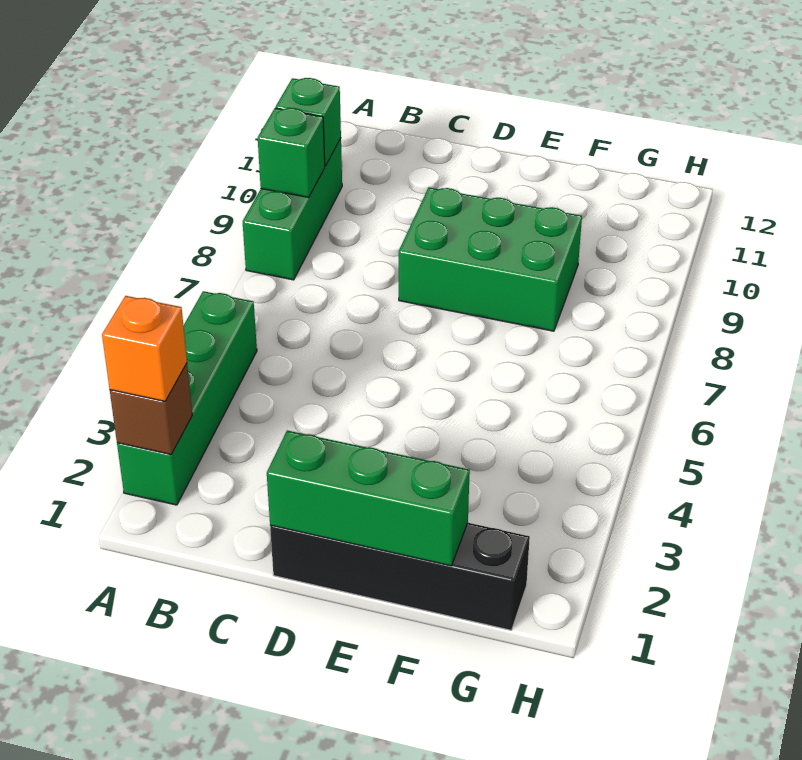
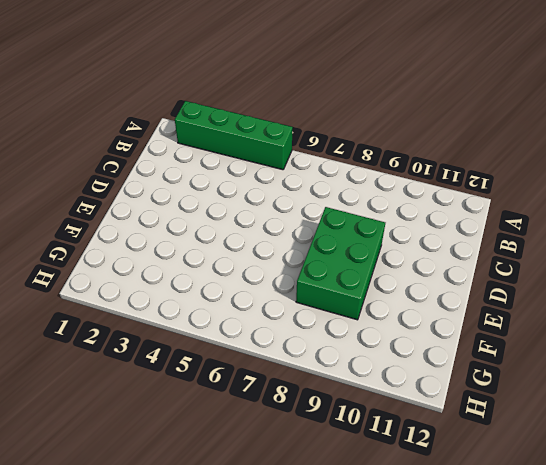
none -> green 1x3 brick [243,139,342,280]
none -> black 1x4 brick [270,523,530,630]

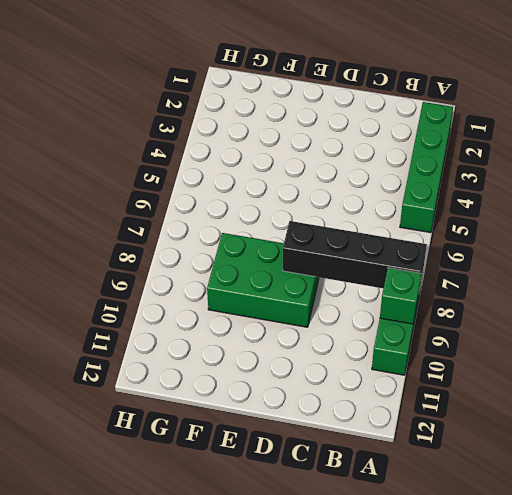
black 1x4 brick [283,221,427,289] -> black 1x4 brick moved to [270,523,530,630]
none -> brown 1x1 brick [110,364,192,455]
none -> green 1x1 brick [276,78,341,166]

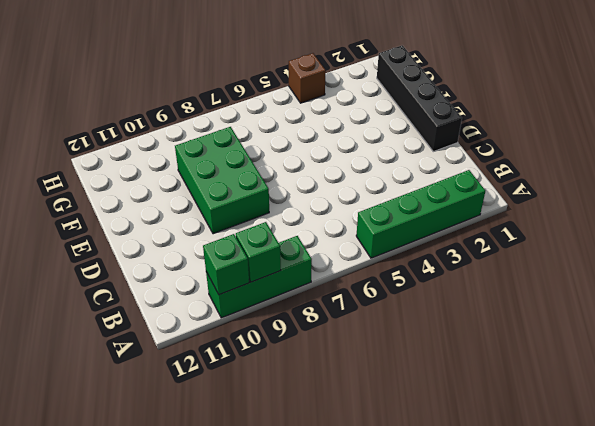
brown 1x1 brick [289,53,326,103] -> brown 1x1 brick moved to [110,364,192,455]
none -> green 1x3 brick [267,431,470,566]
none -> orange 1x1 brick [102,296,187,401]

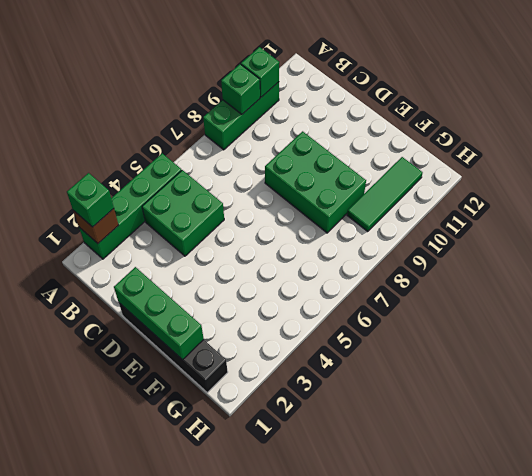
green 1x1 brick [67,173,114,227] -> orange 1x1 brick [102,296,187,401]
green 2x2 brick [142,170,224,256] -> none
green 1x3 tile [347,157,423,231] -> none

